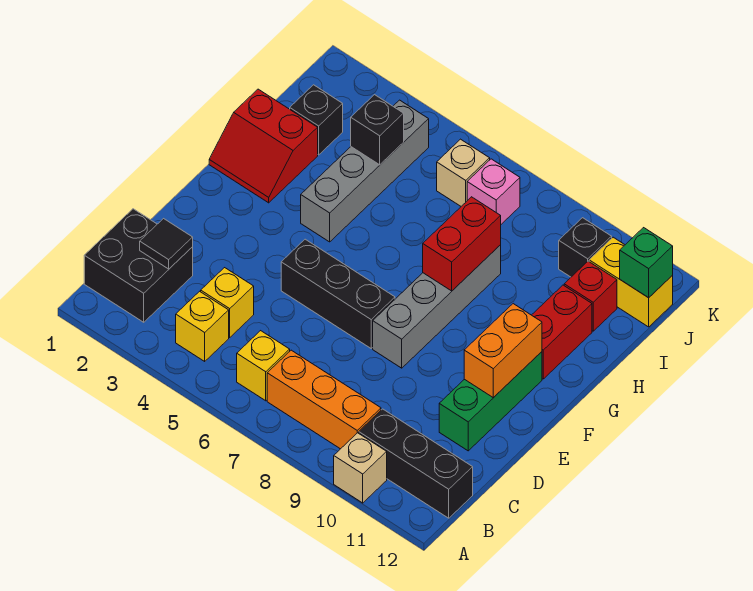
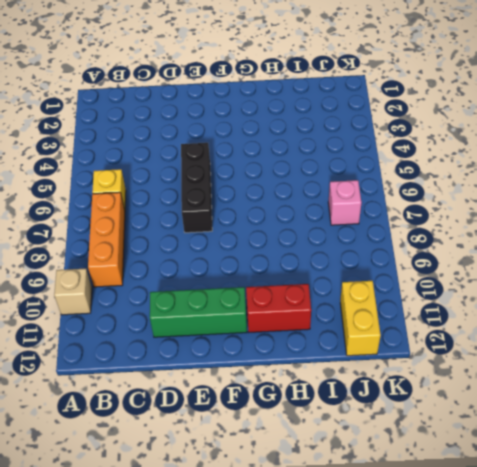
none -> black 2x2 brick [84,209,193,322]
none -> yellow 1x1 brick [176,291,229,361]
none -> black 1x3 brick [359,409,473,518]

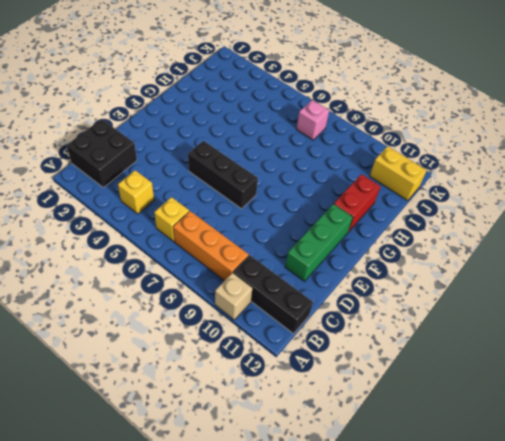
none -> yellow 1x1 brick [201,268,254,337]
none -> grey 1x4 brick [373,245,501,368]
none -> red 2x2 slope [209,89,318,203]

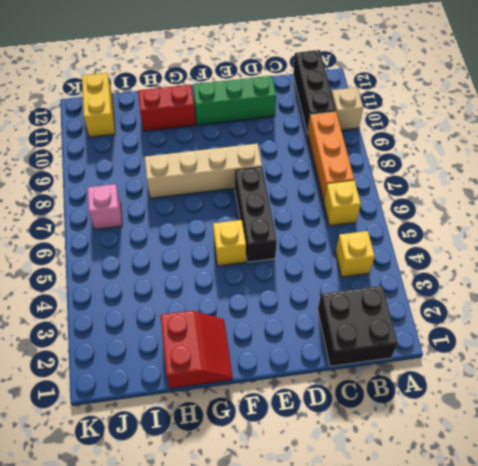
tan 1x4 brick [145,144,262,198] -> grey 1x4 brick [373,245,501,368]
yellow 1x1 brick [213,220,246,266] -> yellow 1x1 brick moved to [201,268,254,337]
none -> grey 1x4 brick [301,100,429,242]
none -> black 1x1 brick [290,85,343,155]
none -> red 1x1 brick [564,261,617,331]

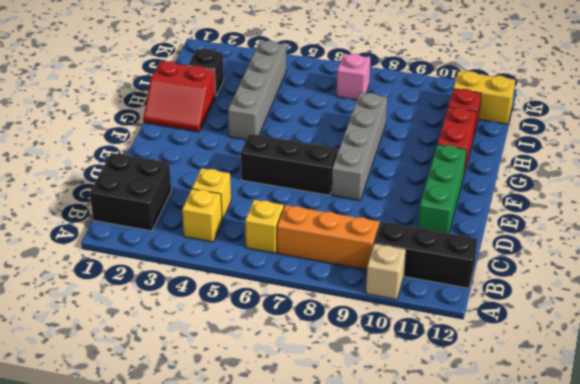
none -> tan 1x1 brick [437,139,490,206]
none -> black 1x1 brick [559,218,612,277]
none -> black 1x1 tile [140,219,193,269]

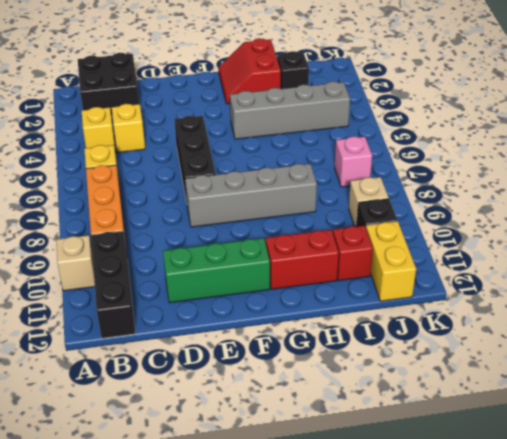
tan 1x1 brick [349,177,389,227] -> tan 1x1 brick moved to [437,139,490,206]
none -> black 1x1 tile [140,219,193,269]
none -> orange 1x2 brick [464,304,542,398]
none -> red 1x2 brick [423,197,501,291]

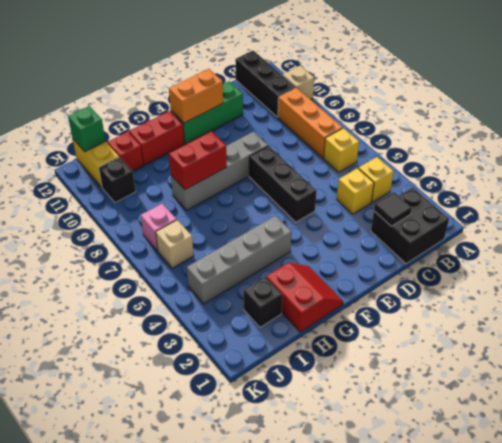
none -> black 1x1 brick [351,95,404,165]

